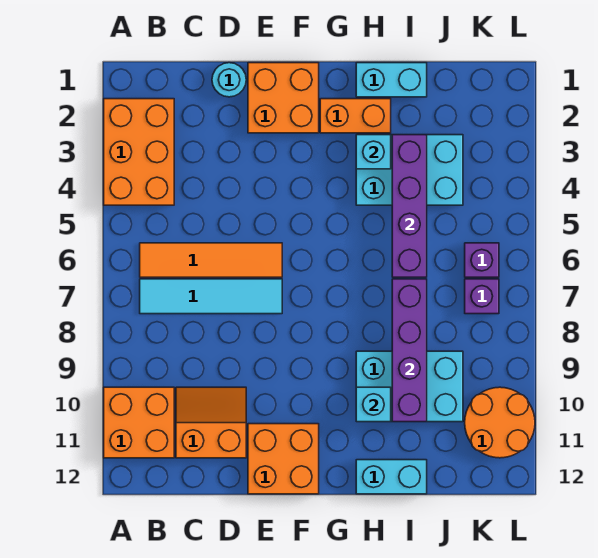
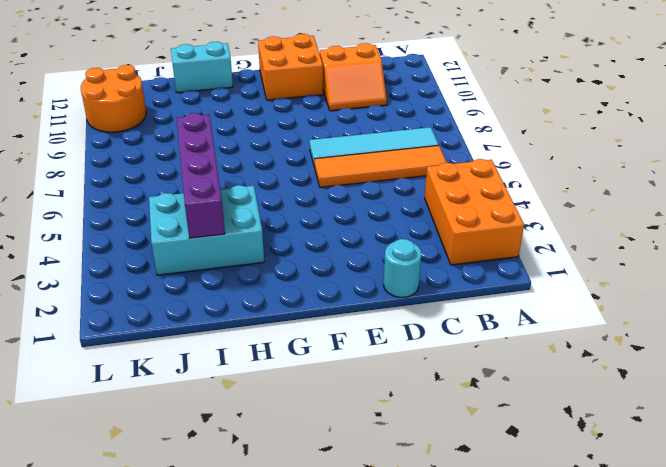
none -> orange 2x2 brick [104,387,174,458]
none -> orange 2x2 brick [248,63,319,133]
none -> orange 1x2 brick [320,99,391,133]

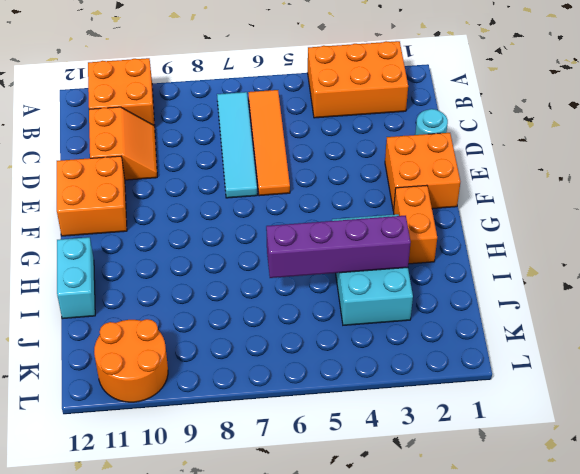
none -> cyan 1x2 brick [356,63,427,97]
none -> cyan 2x3 brick [356,351,463,422]
none -> purple 1x1 brick [465,243,499,277]

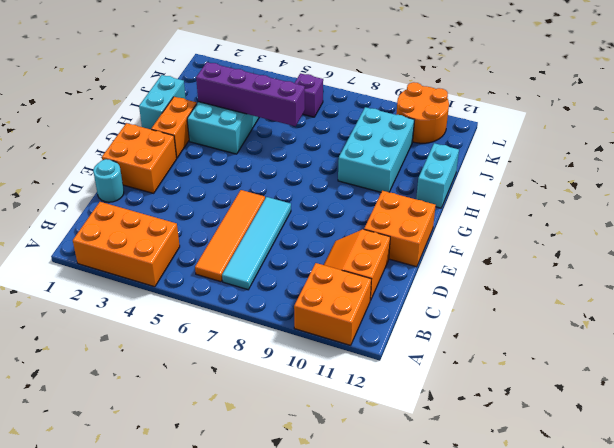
none -> purple 1x1 brick [465,279,499,314]
none -> cyan 1x1 brick [356,135,391,169]
none -> cyan 1x1 brick [356,387,391,422]

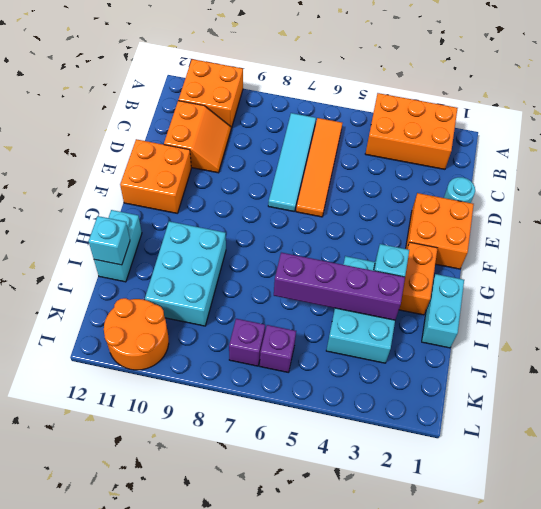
cyan 1x1 brick [89,216,130,265] -> cyan 1x1 brick moved to [356,387,391,422]
none -> purple 1x4 brick [392,279,427,422]

